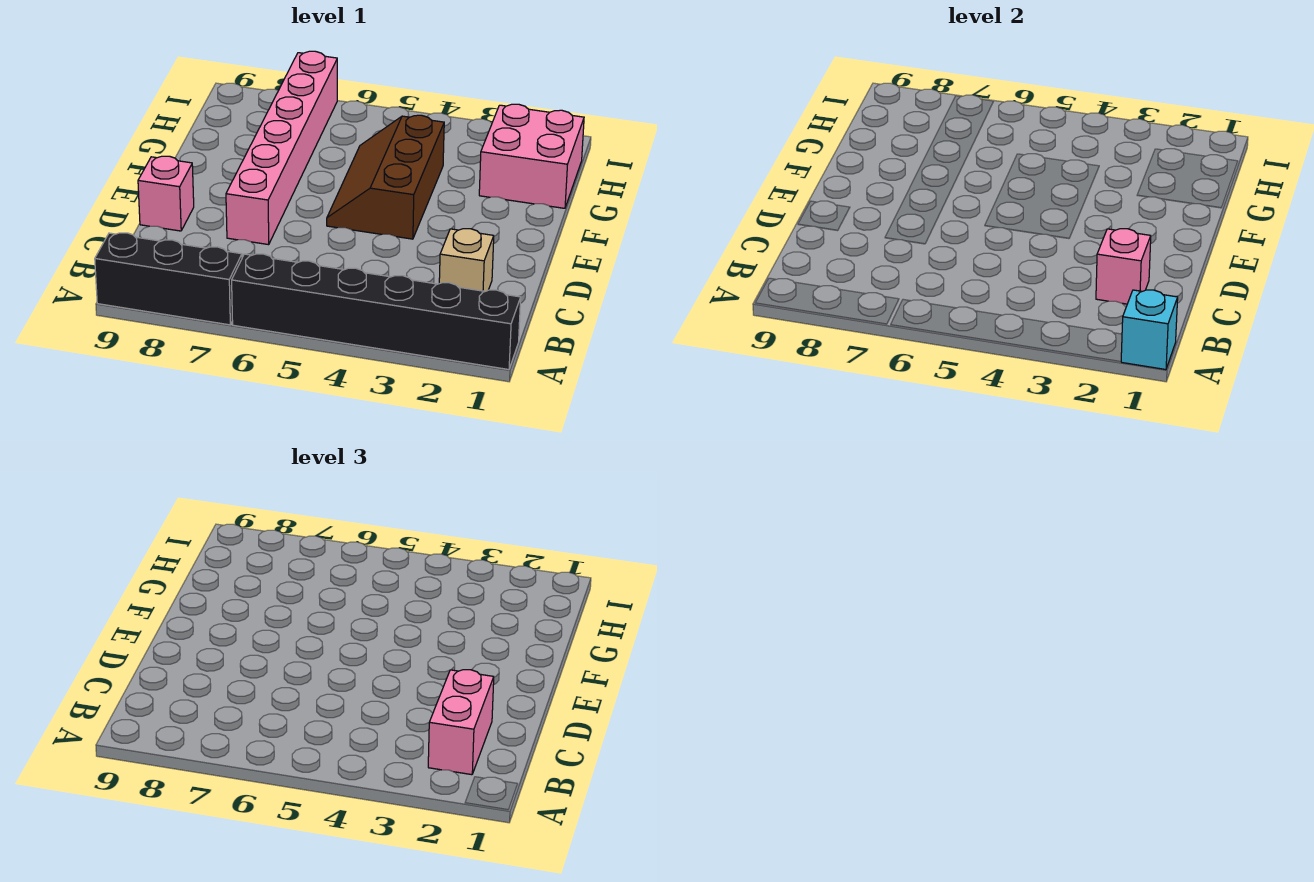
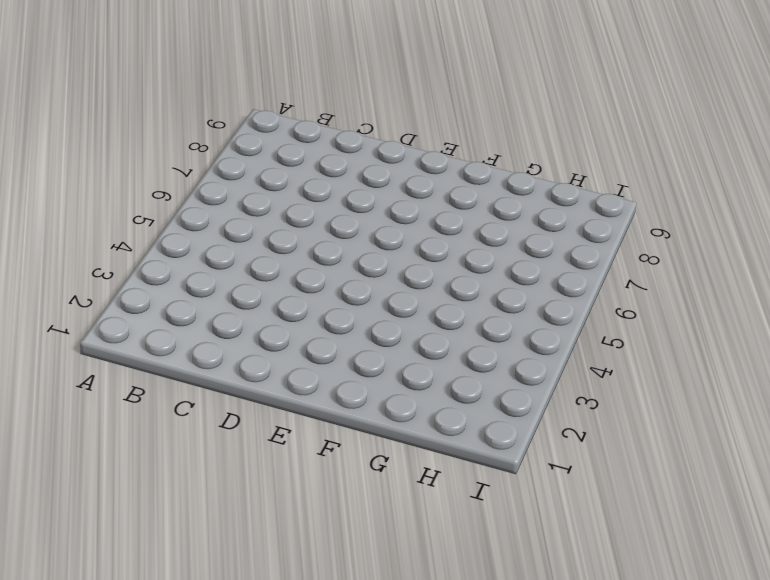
none -> black 1x6 brick [232,254,521,370]
none -> black 1x3 brick [95,233,242,325]

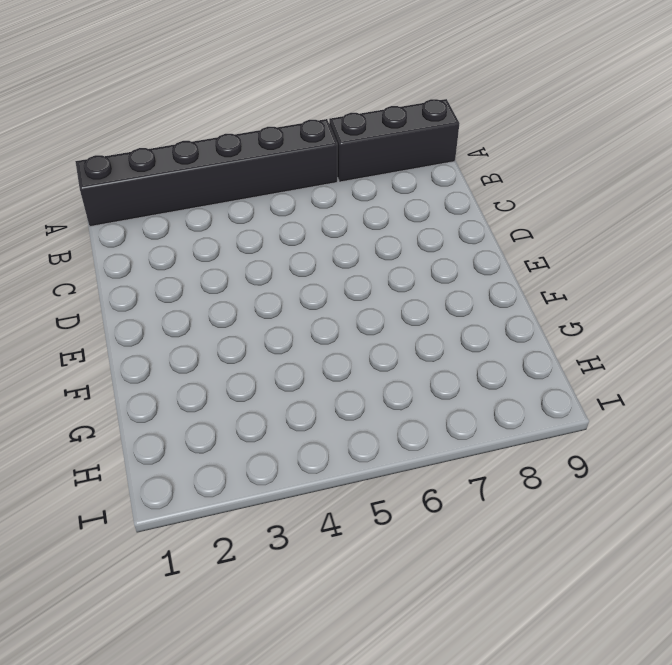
none -> tan 1x1 brick [439,229,494,291]
none -> pink 1x6 brick [226,51,337,245]

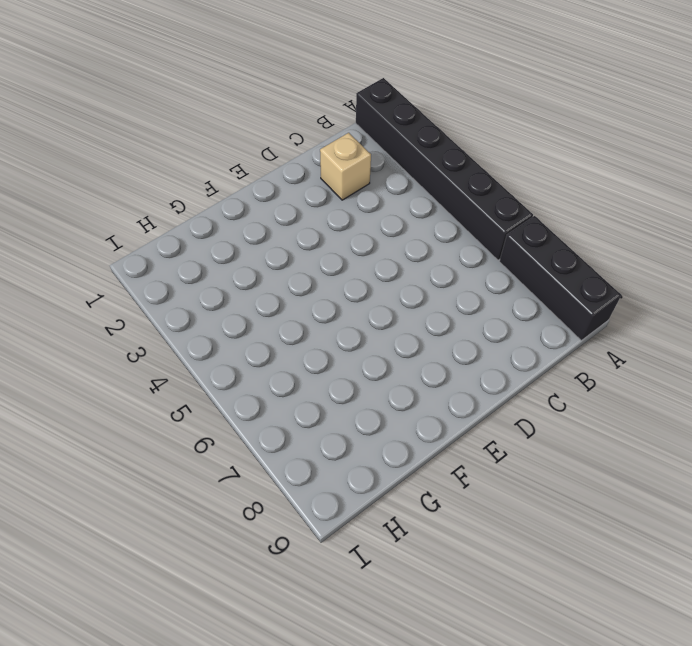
none -> pink 1x6 brick [226,51,337,245]
none -> pink 1x1 brick [138,156,194,231]

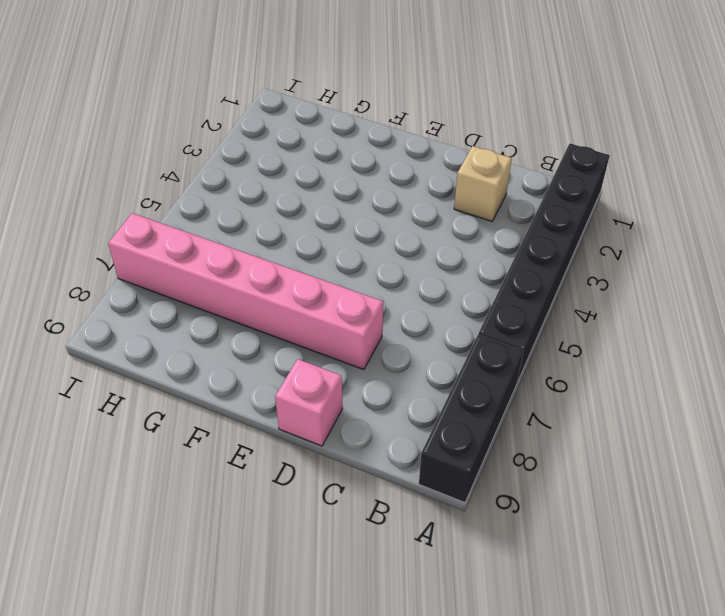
none -> brown 2x3 slope [327,115,444,239]
none -> pink 2x2 brick [479,104,584,208]

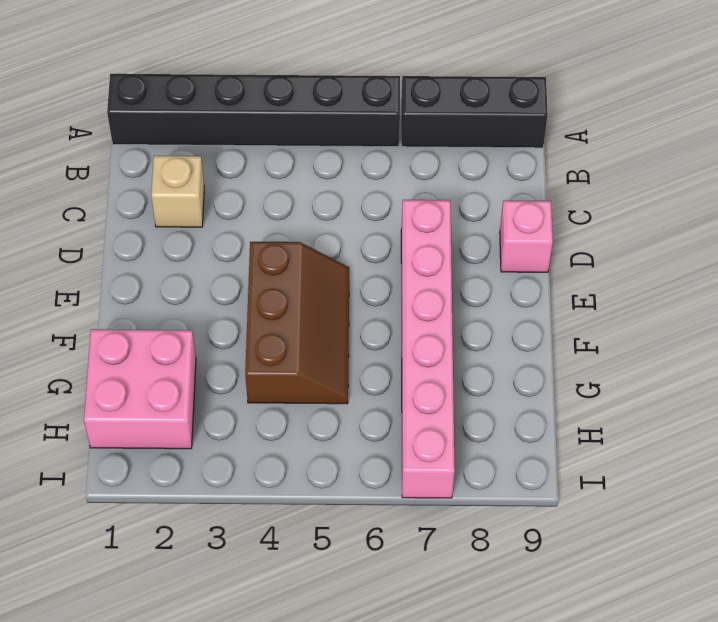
none -> cyan 1x1 brick [1121,290,1178,370]
none -> pink 1x1 brick [1096,229,1151,304]

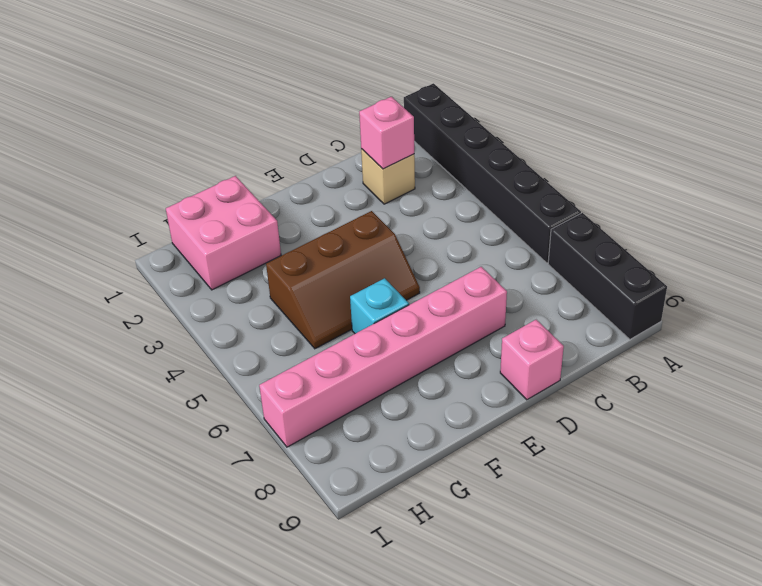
cyan 1x1 brick [350,278,409,334] -> cyan 1x1 brick moved to [1121,290,1178,370]
none -> pink 1x2 brick [428,670,494,775]

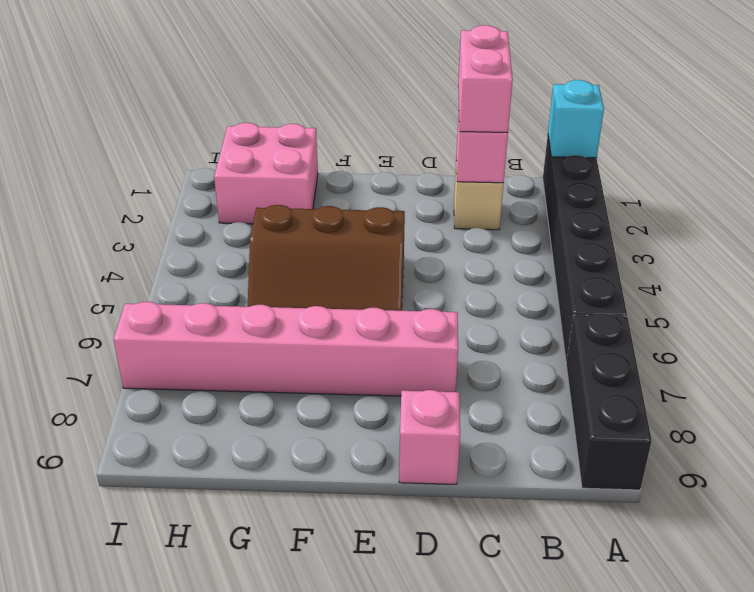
pink 1x2 brick [458,25,513,133] -> pink 1x2 brick turned to [428,670,494,775]

